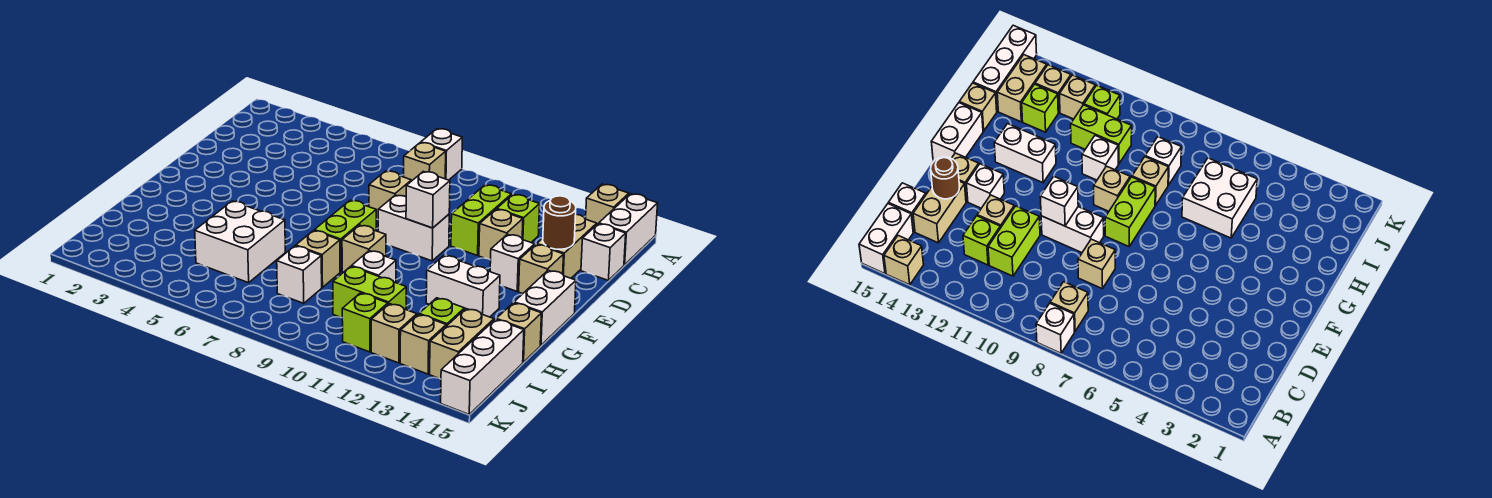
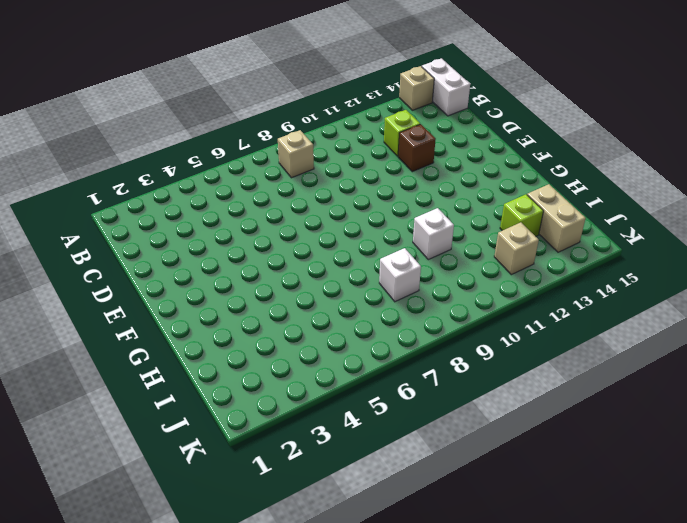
brown 1x1 brick [398,124,436,172] -> tan 1x1 brick [479,209,523,260]
none -> white 1x1 brick [421,129,462,180]
none -> lime 1x2 brick [451,185,511,256]
none -> tan 1x2 brick [537,215,597,278]
none -> white 1x1 brick [581,224,626,280]

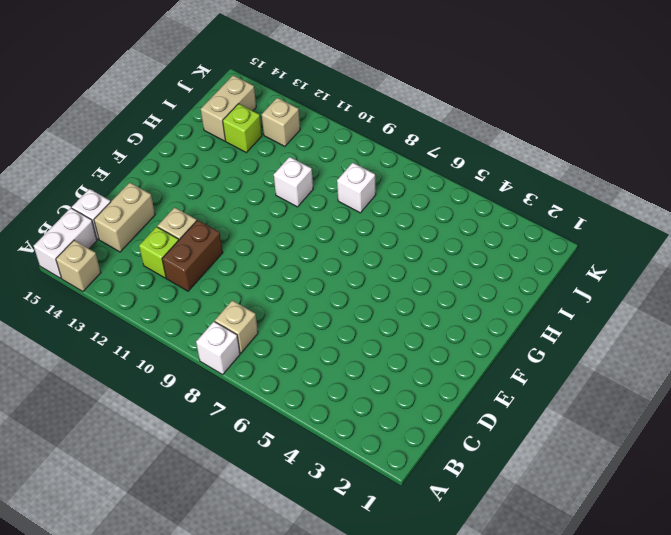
brown 1x2 brick [162,220,223,291] -> lime 1x2 brick [451,185,511,256]
none -> tan 1x1 brick [369,171,411,219]
none -> white 1x2 brick [378,195,449,261]
none -> white 1x1 brick [490,234,535,291]
none -> tan 1x1 brick [519,244,564,294]

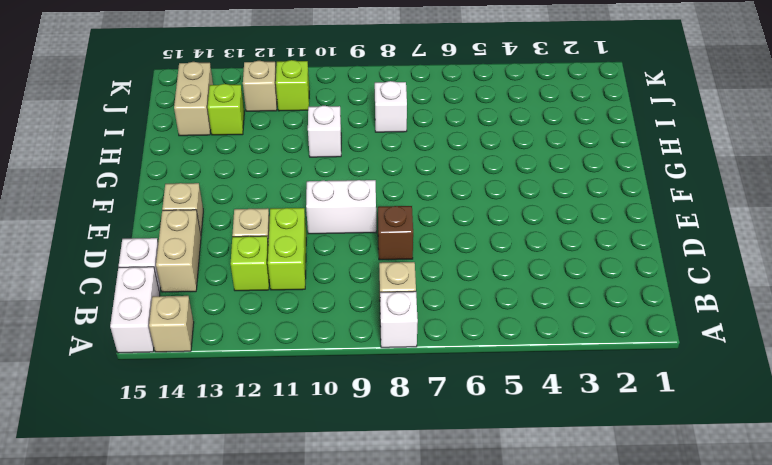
brown 1x1 brick [378,206,413,260] -> tan 1x1 brick [369,171,411,219]
none -> white 1x1 brick [490,234,535,291]
none -> lime 1x2 brick [314,200,376,272]
none -> white 1x2 brick [514,270,576,345]
none -> tan 1x1 brick [342,225,386,272]

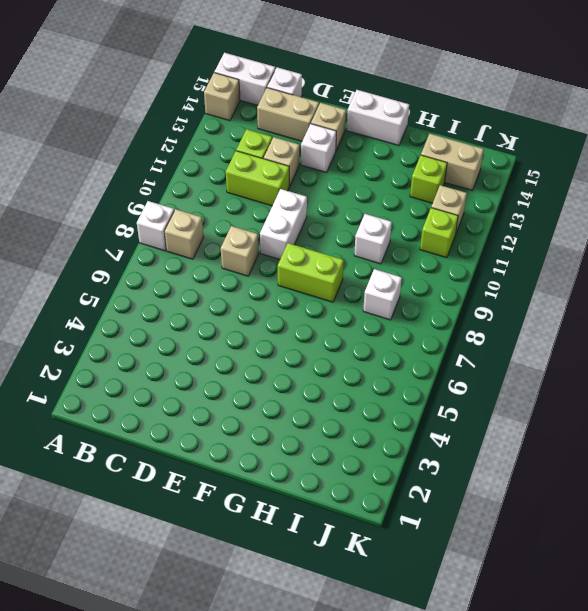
none -> tan 1x1 brick [342,225,386,272]
none -> white 1x2 brick [426,255,500,317]
none -> white 2x2 brick [195,201,285,283]
none -> tan 1x1 brick [296,230,340,287]

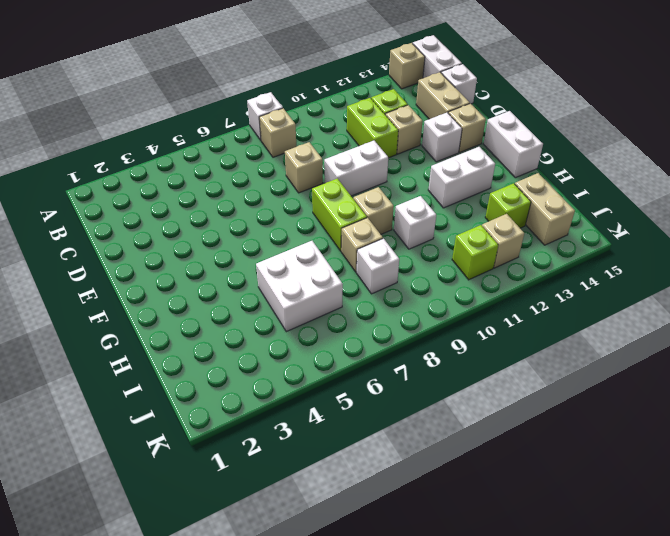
none -> tan 1x1 brick [496,303,542,362]
none -> lime 1x2 brick [333,266,406,318]
none -> white 1x3 brick [441,319,524,414]
none -> tan 1x1 brick [400,314,446,374]

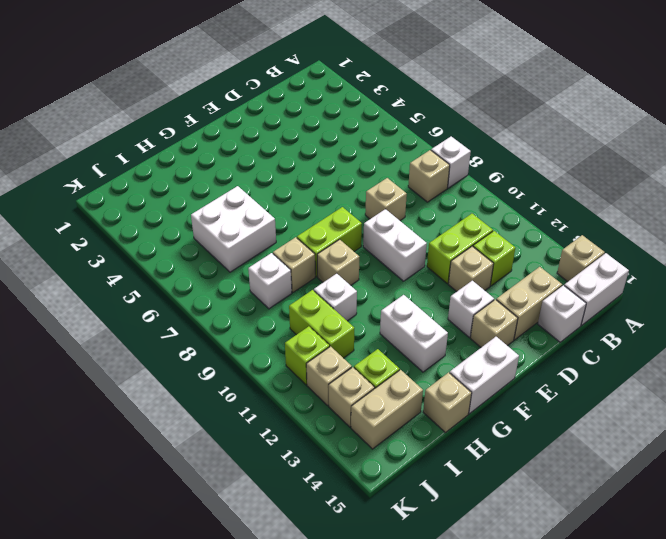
none -> white 1x3 brick [441,319,524,414]
none -> brown 1x1 round brick [543,196,576,249]
none -> white 1x1 brick [406,171,450,228]

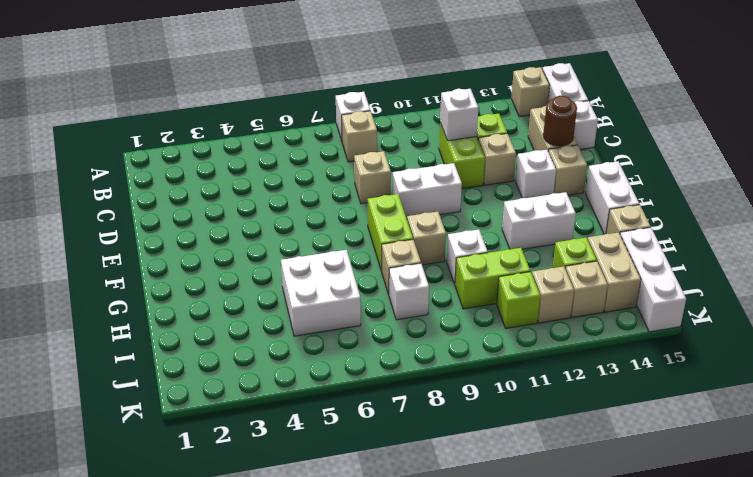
white 1x1 brick [440,89,478,141] -> white 1x1 brick moved to [406,171,450,228]

